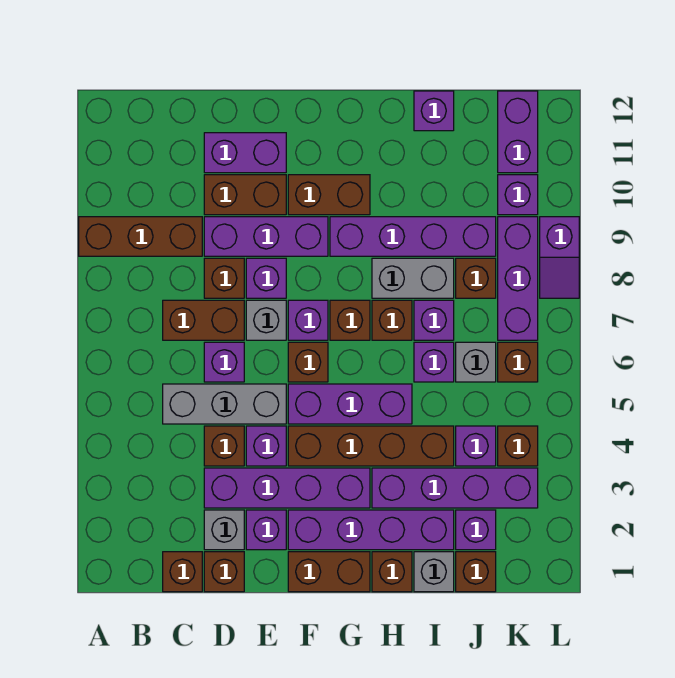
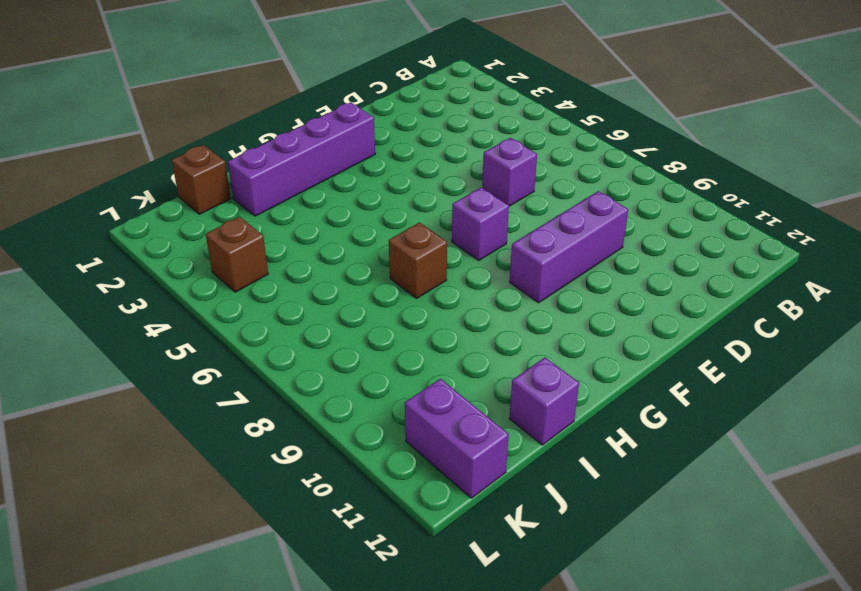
none -> brown 1x3 brick [79,217,202,256]
none -> brown 1x1 brick [163,552,202,592]
none -> grey 1x3 brick [163,384,286,424]
none -> brown 1x2 brick [163,300,244,340]

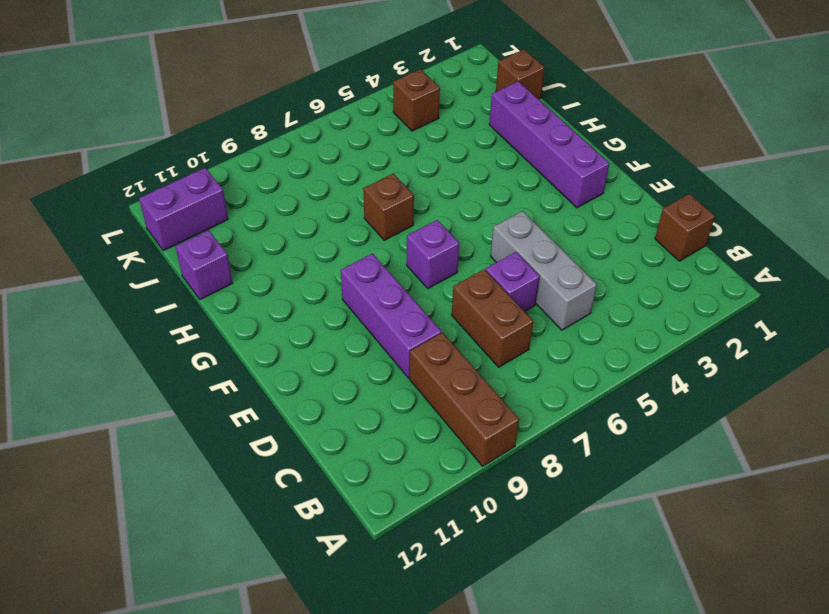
none -> brown 1x1 brick [204,552,244,592]
none -> grey 1x1 brick [204,510,244,550]
none -> purple 1x4 brick [204,468,370,508]
none -> brown 1x1 brick [204,426,244,466]

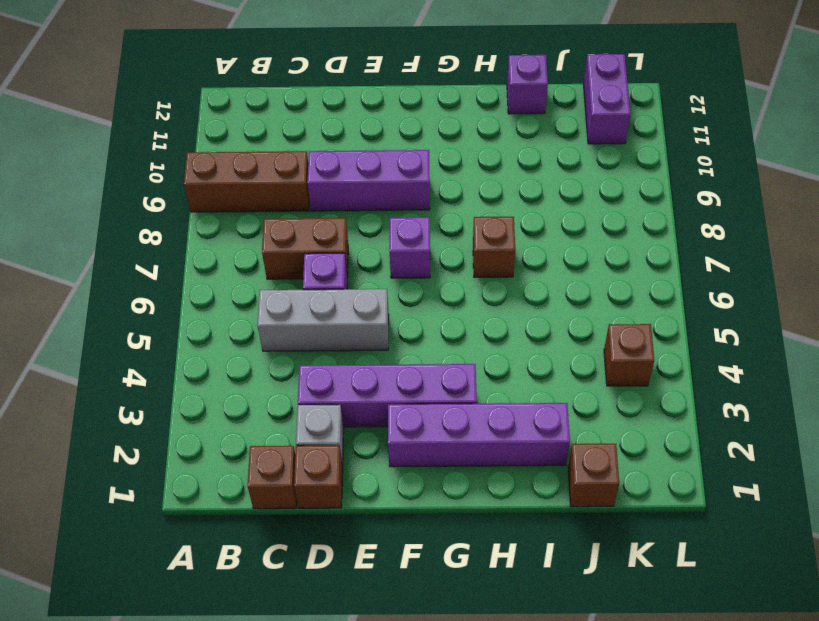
none -> brown 1x1 brick [204,426,244,466]
none -> brown 1x1 brick [204,258,244,298]
none -> brown 1x2 brick [204,175,286,215]
none -> purple 1x2 brick [204,133,286,173]

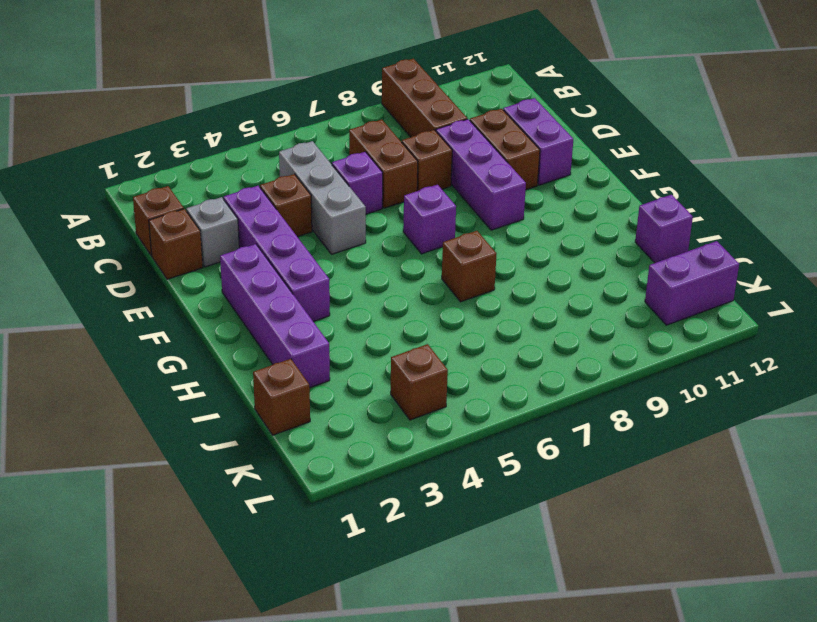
none -> purple 1x1 brick [246,510,286,550]
none -> purple 1x1 brick [246,426,286,466]
none -> grey 1x1 brick [246,300,286,340]
none -> purple 1x1 brick [246,258,286,298]

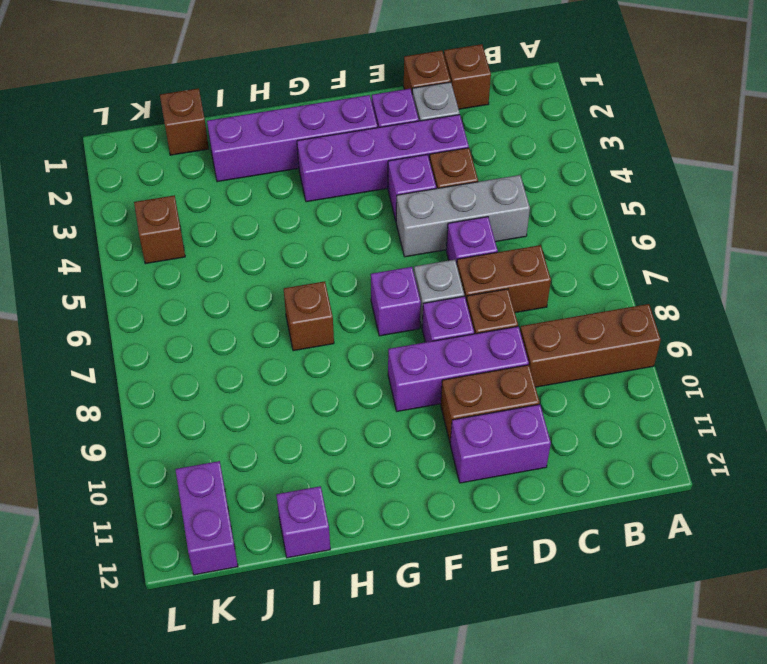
none -> brown 1x2 brick [288,552,370,592]
none -> brown 1x4 brick [288,426,454,466]
none -> purple 1x3 brick [288,384,412,424]
none -> brown 1x1 brick [288,342,328,382]

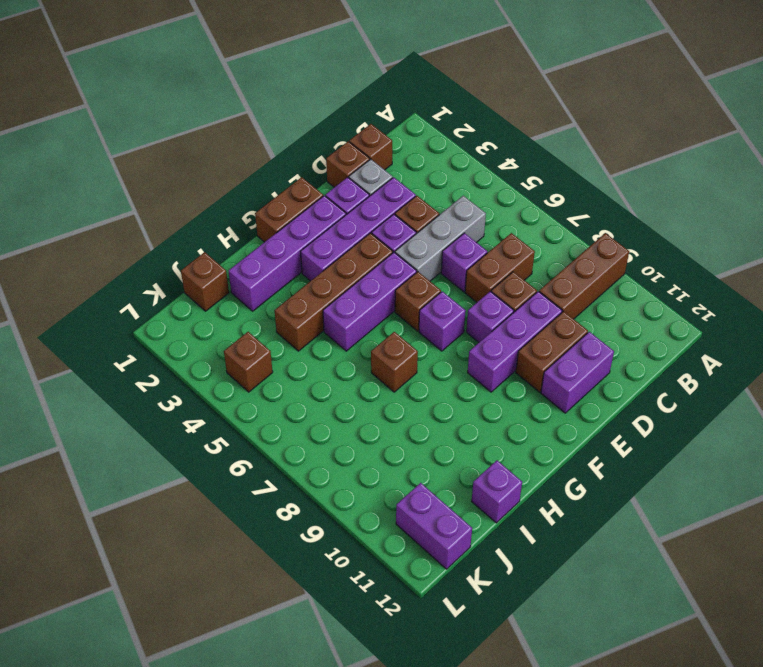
none -> grey 1x1 brick [246,300,286,340]
none -> brown 1x2 brick [288,175,370,215]
none -> brown 1x1 brick [330,300,370,340]
none -> purple 1x4 brick [330,217,496,256]

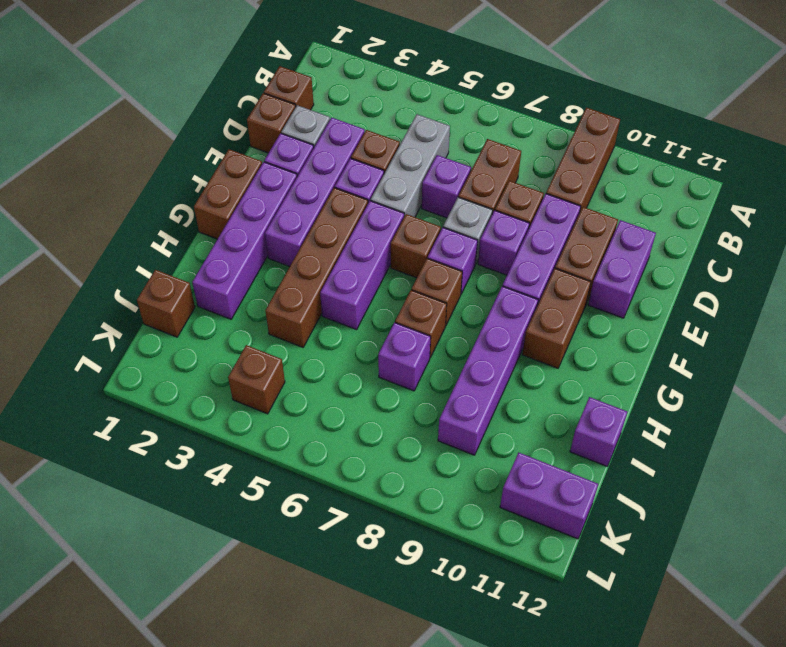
none -> brown 1x1 brick [372,552,412,592]
none -> purple 1x4 brick [372,468,538,508]
none -> grey 1x2 brick [372,258,454,298]
none -> grey 1x1 brick [414,552,454,592]

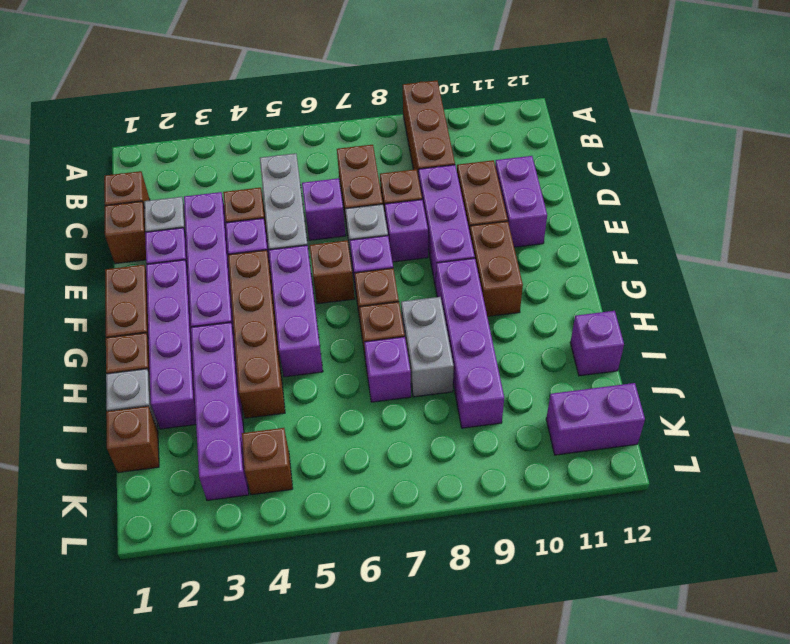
none -> purple 1x1 brick [414,342,454,382]
none -> purple 1x1 brick [456,510,496,550]
none -> purple 1x1 brick [456,426,496,466]
none -> grey 1x1 brick [456,342,496,382]

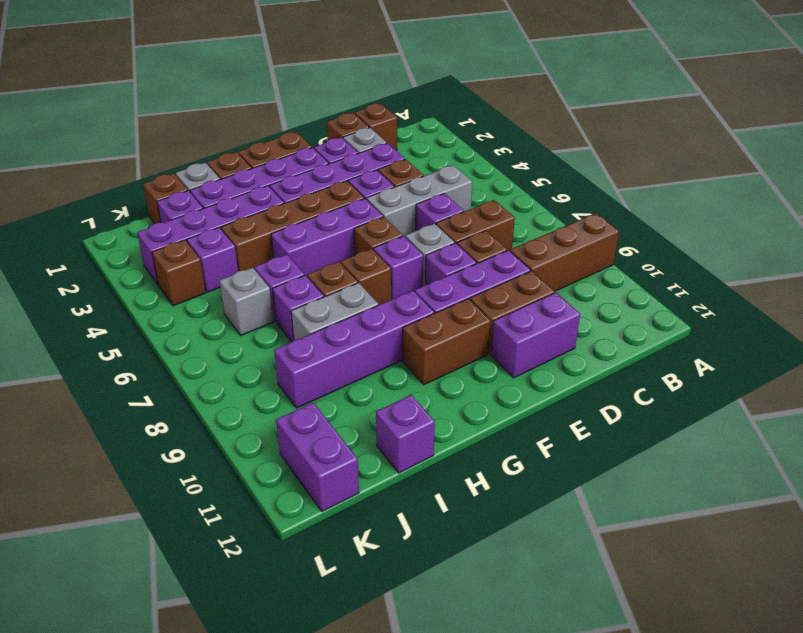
none -> brown 1x1 brick [456,258,496,298]
none -> brown 1x1 brick [498,342,538,382]
none -> purple 1x3 brick [498,217,538,340]
none -> purple 1x1 brick [498,175,538,215]

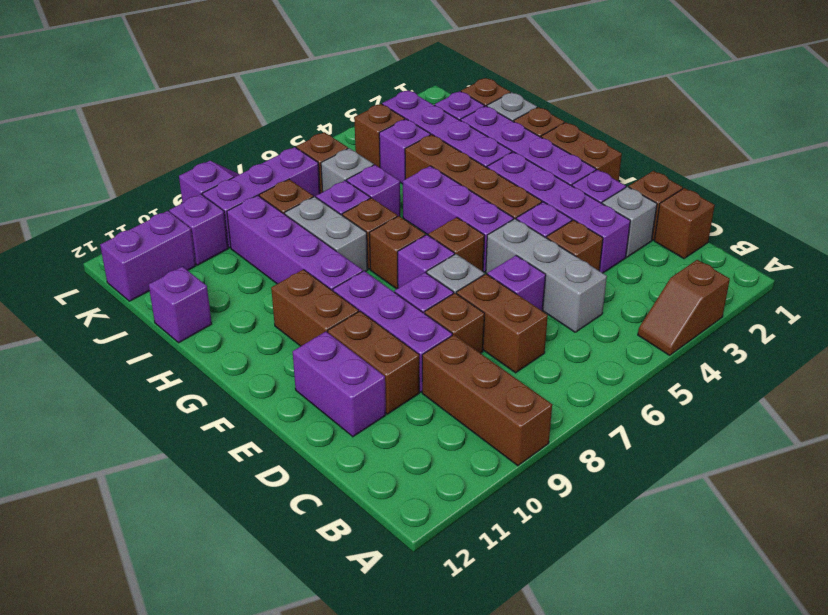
brown 1x2 slope [638,260,730,355] -> none

